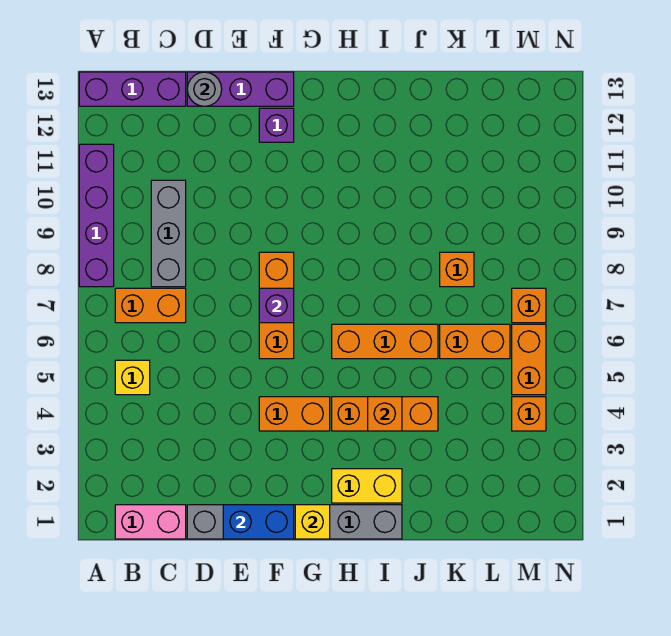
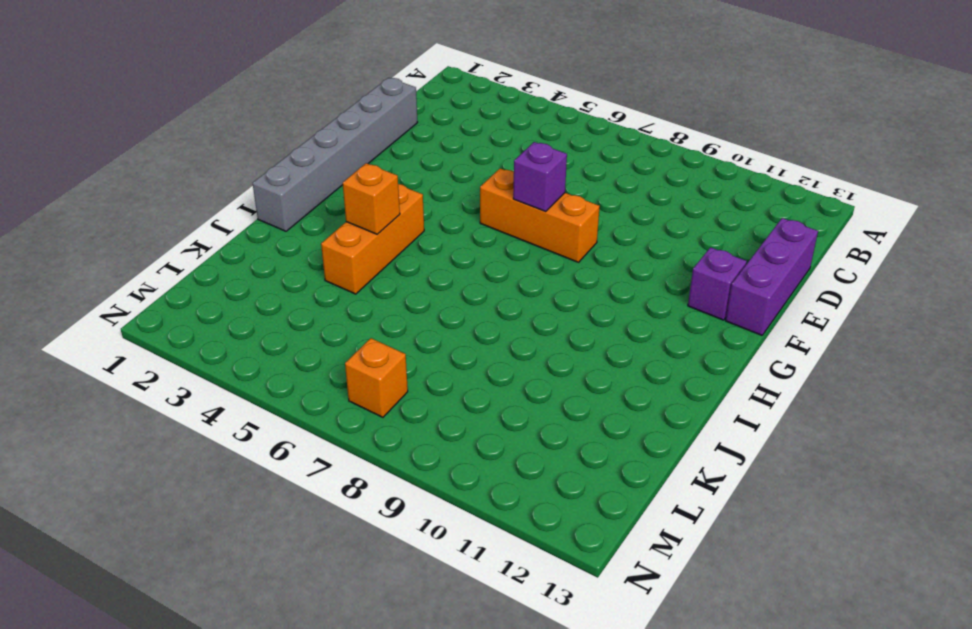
none -> purple 1x4 brick [79,144,114,287]
none -> purple 1x3 brick [79,72,186,106]
none -> pink 1x2 brick [115,505,186,539]

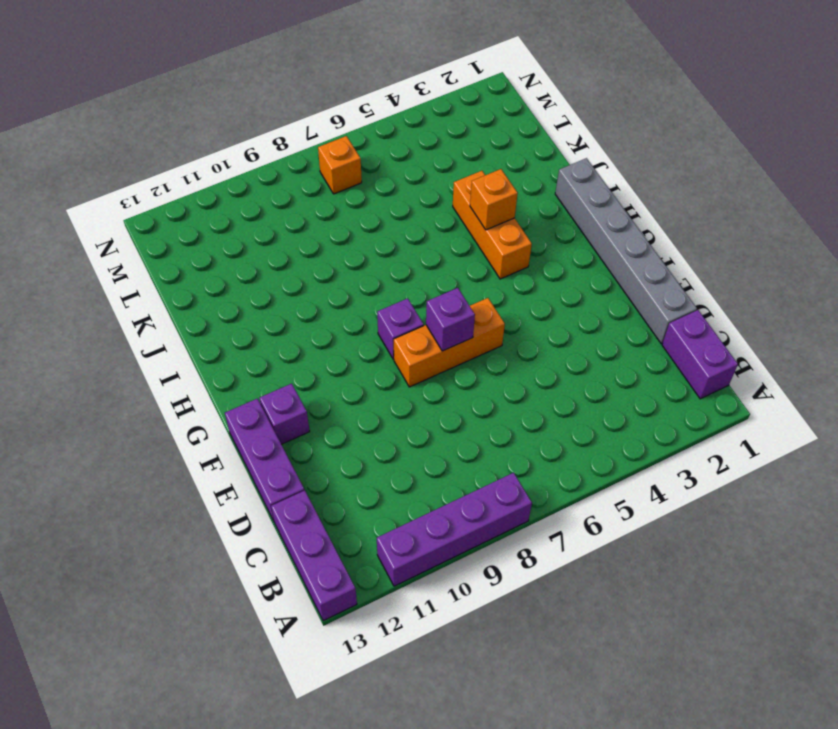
purple 1x2 brick [662,310,738,399] -> pink 1x2 brick [115,505,186,539]
purple 1x1 brick [377,298,424,359] -> none
none -> yellow 1x1 brick [115,360,150,395]
none -> orange 1x2 brick [115,288,186,323]
none -> grey 1x3 brick [151,180,186,287]

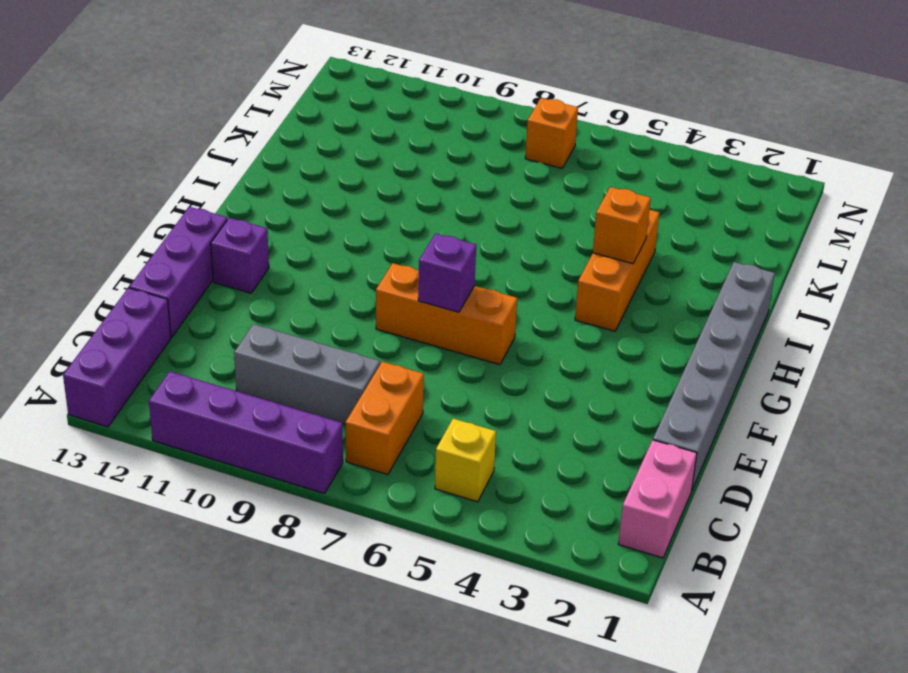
none -> orange 1x2 brick [259,397,330,431]
none -> yellow 1x2 brick [332,469,402,503]
none -> orange 1x3 brick [332,324,438,359]

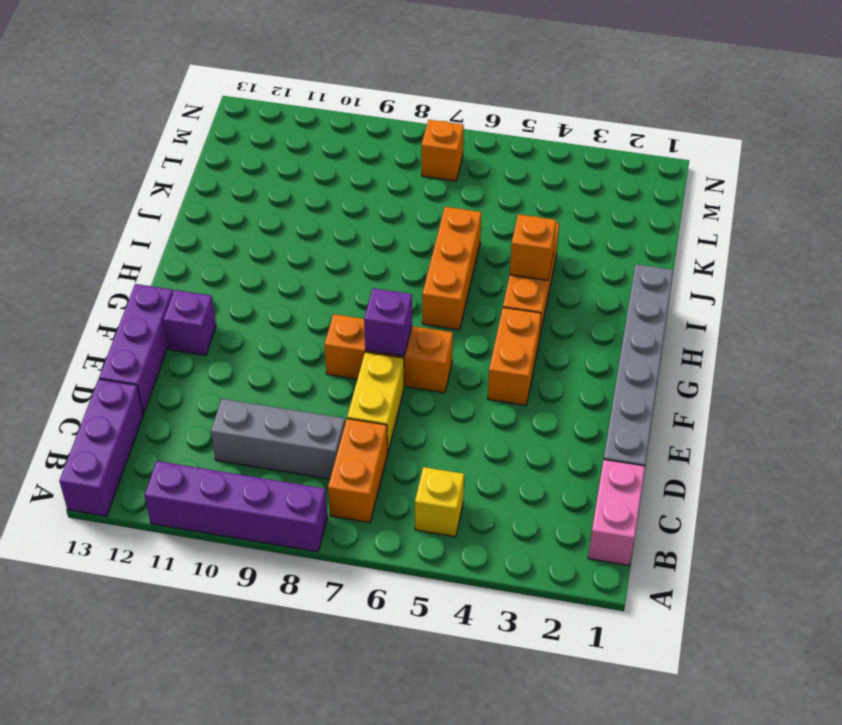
yellow 1x2 brick [347,352,404,451] -> yellow 1x2 brick moved to [332,469,402,503]
none -> orange 1x2 brick [440,324,510,359]
none -> orange 1x1 brick [440,252,474,287]
none -> orange 1x1 brick [512,397,546,431]

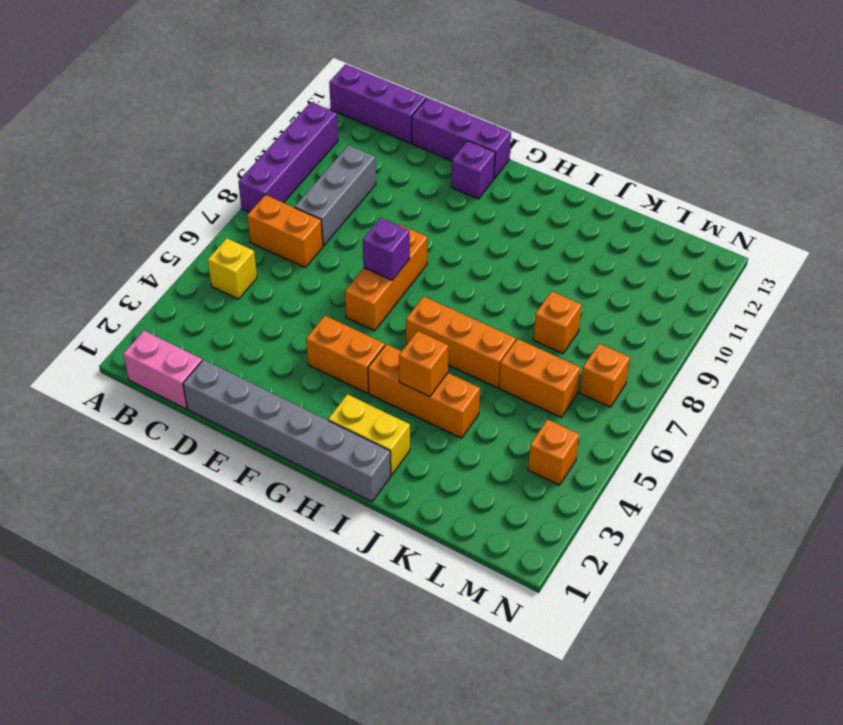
none -> orange 1x2 brick [512,324,546,395]
none -> grey 1x1 round brick [187,72,222,106]
none -> blue 1x2 brick [223,505,294,539]

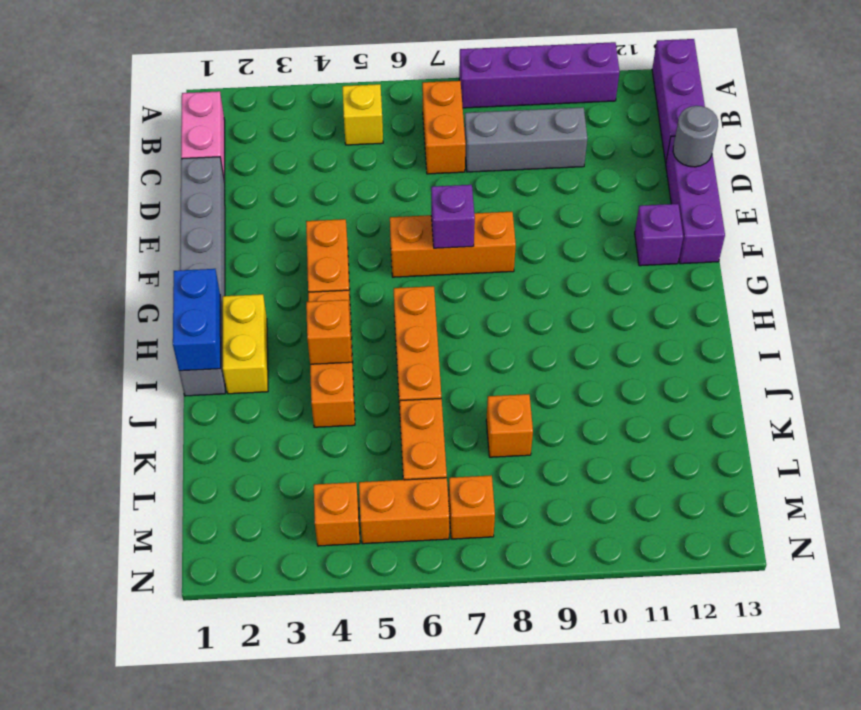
blue 1x2 brick [173,269,221,371] -> blue 1x2 brick moved to [223,505,294,539]
none -> yellow 1x1 brick [295,505,330,539]

